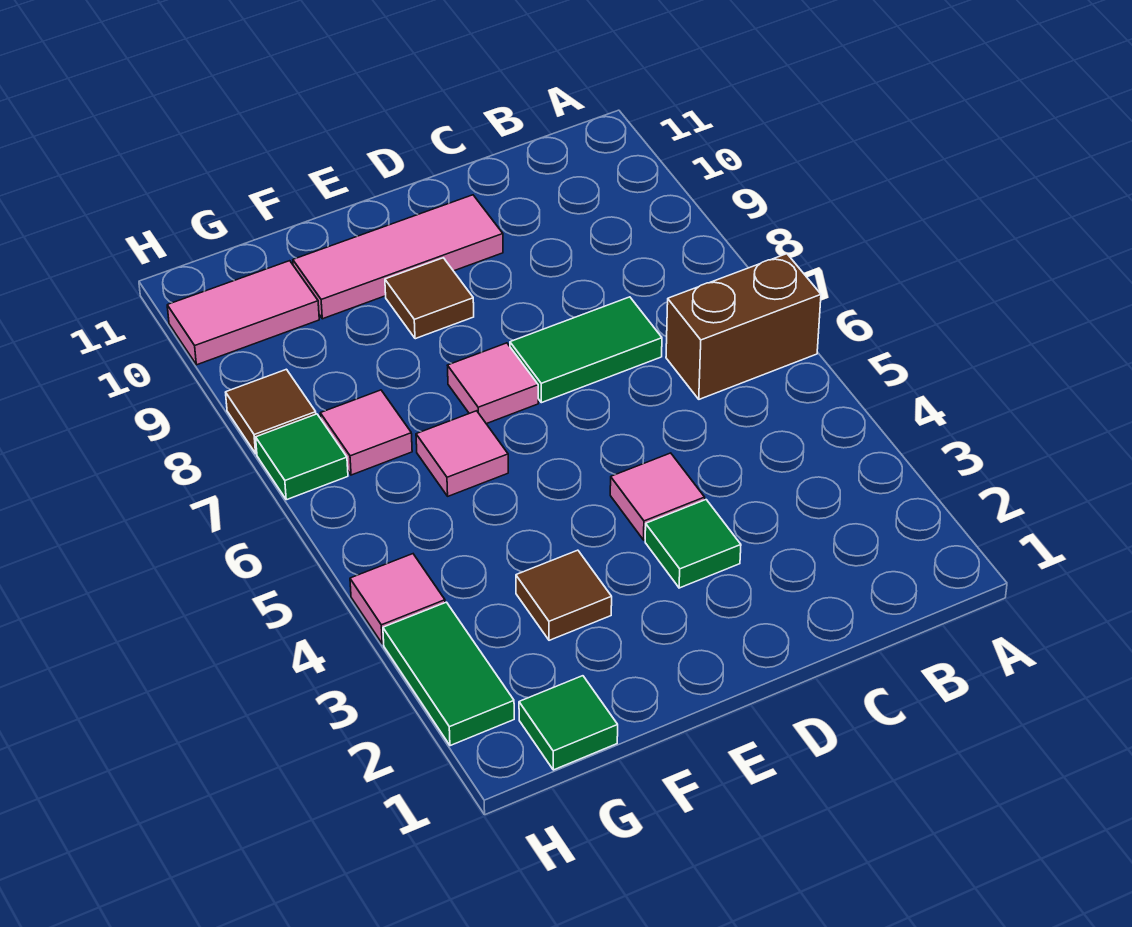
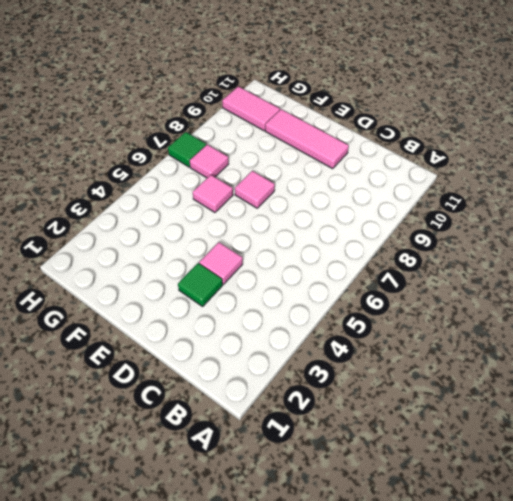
none -> brown 1x2 brick [666,254,821,399]
none -> green 1x2 tile [510,297,662,403]
none -> brown 1x1 tile [385,258,474,339]

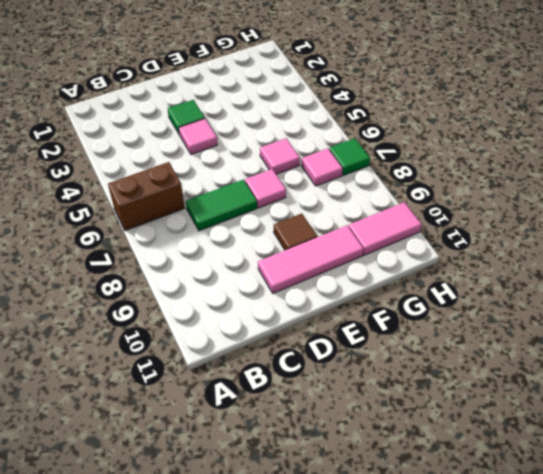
none -> brown 1x1 tile [516,550,612,640]
none -> green 1x1 tile [519,676,618,770]
none -> green 1x2 tile [383,602,514,746]

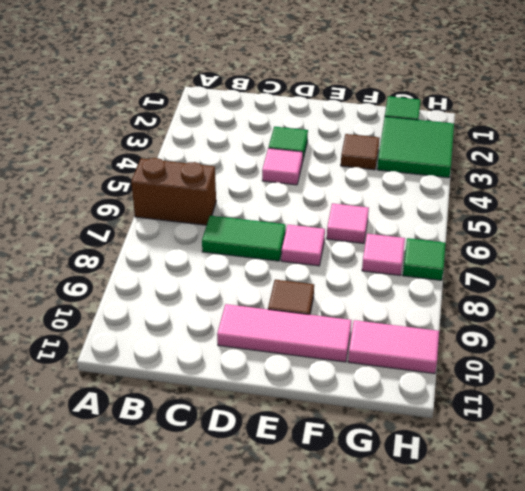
green 2x2 tile [377,117,454,178] -> green 1x2 tile [383,602,514,746]
none -> pink 1x1 tile [350,554,445,644]
none -> brown 1x1 tile [226,369,316,454]

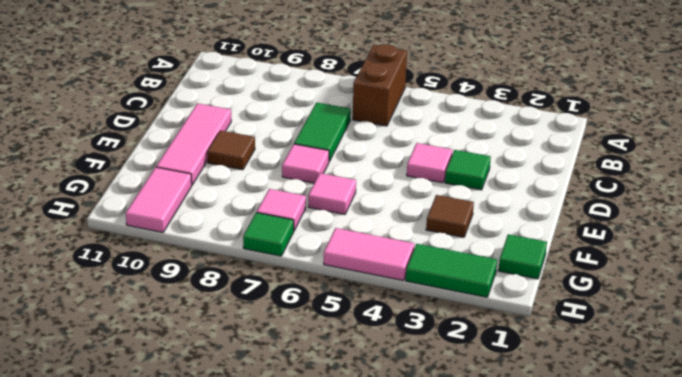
pink 1x2 tile [324,228,414,281] -> pink 1x1 tile [350,554,445,644]
none -> brown 1x1 tile [226,369,316,454]

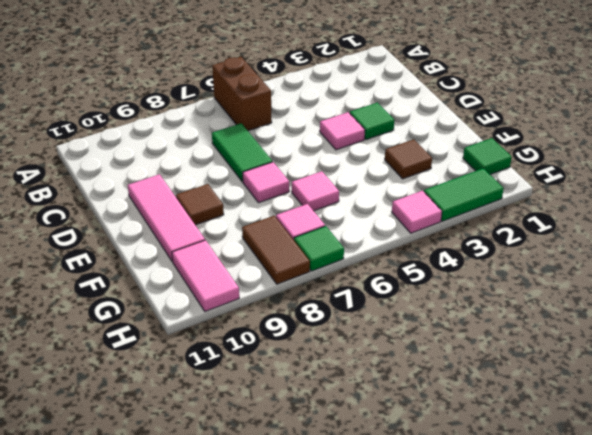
brown 1x2 tile [242,216,310,284] -> brown 1x1 tile [226,369,316,454]

